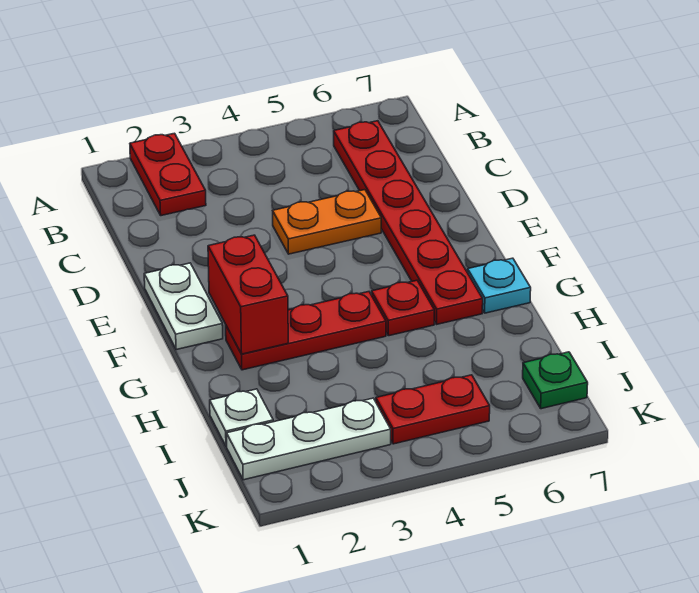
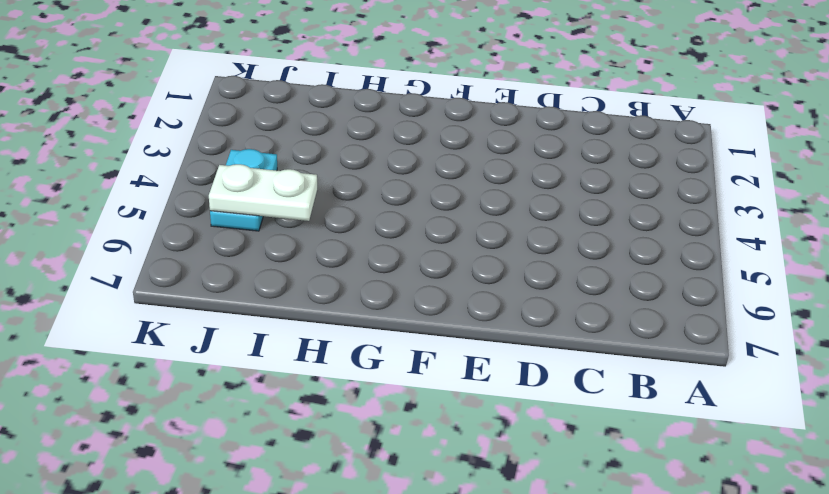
white 1x2 plate [209,164,317,221] -> white 1x2 plate moved to [144,263,223,350]
cyan 1x2 plate [210,149,277,231] -> red 1x2 plate [376,375,490,444]
none -> red 1x2 plate [130,133,206,216]
none -> red 1x6 plate [334,121,483,324]
none -> orange 1x2 plate [273,190,381,254]

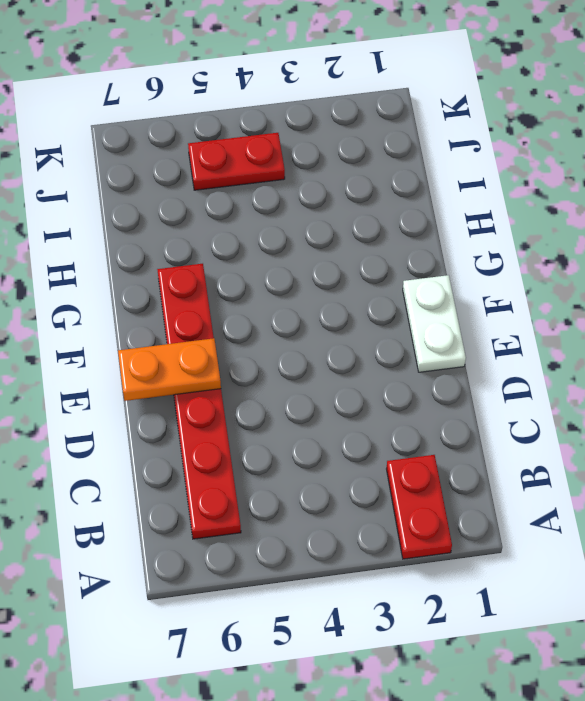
orange 1x2 plate [118,338,221,401] -> orange 1x2 plate moved to [273,190,381,254]
none -> red 1x3 plate [226,292,386,370]
none -> red 1x1 plate [372,280,434,336]
none -> cyan 1x1 plate [468,258,531,313]

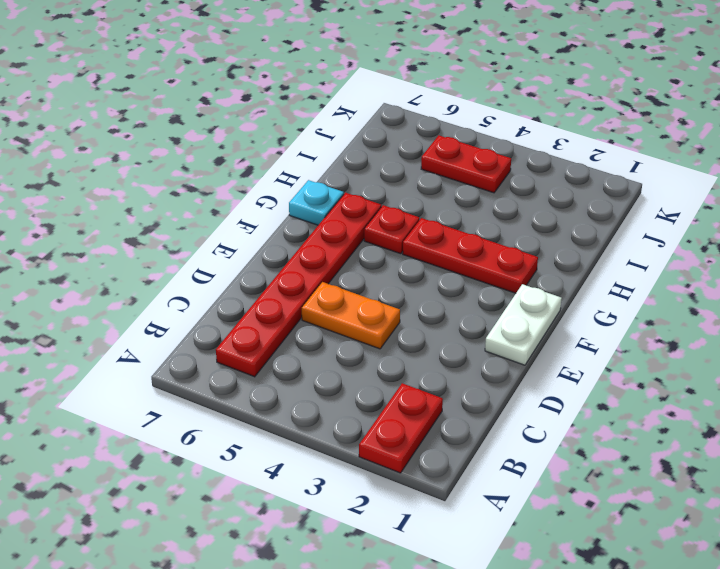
none -> white 1x1 plate [210,389,273,447]
none -> white 1x3 plate [227,398,391,480]
none -> green 1x1 plate [523,352,588,409]

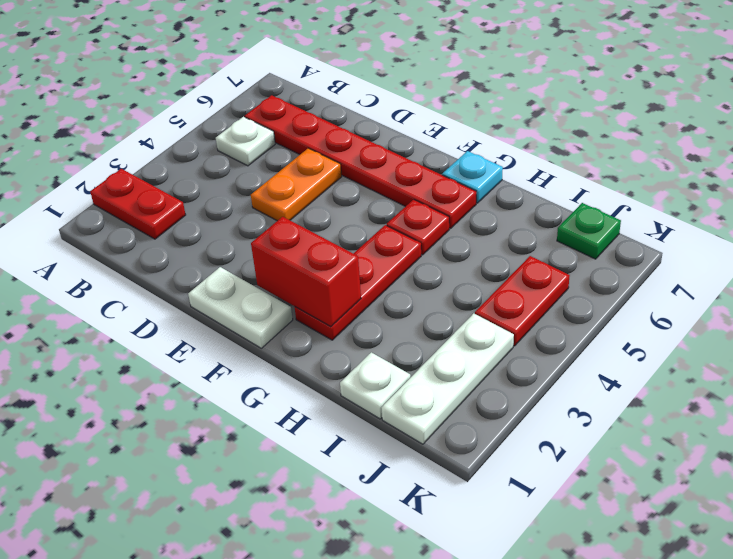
white 1x1 plate [216,117,275,166] -> none

